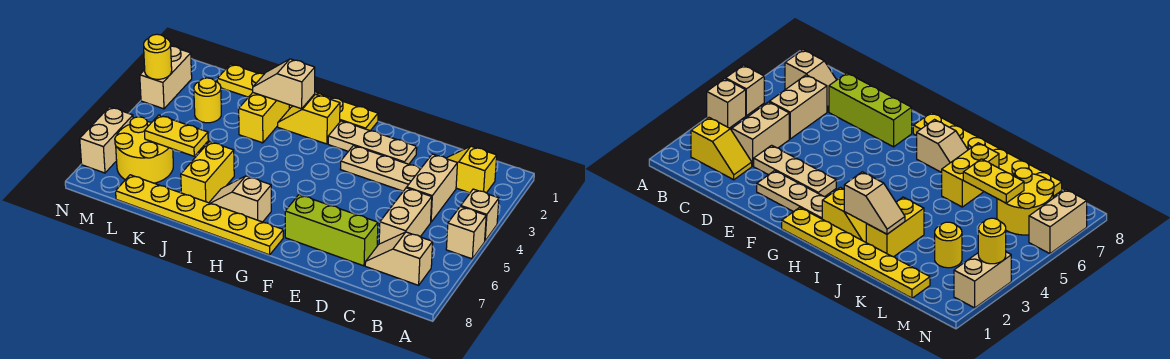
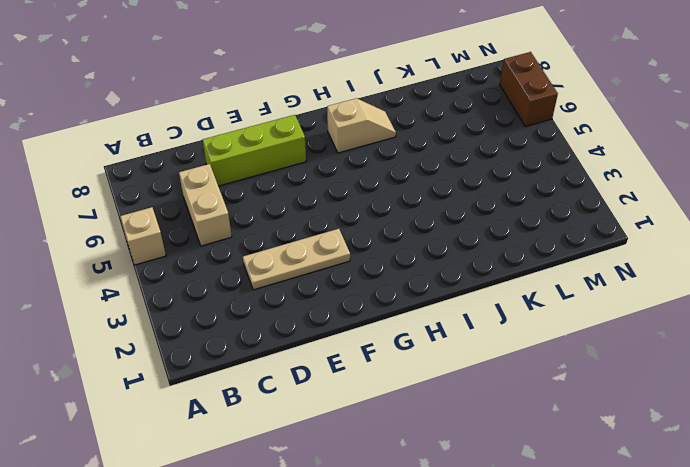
brown 1x2 brick [500,52,558,127] -> tan 1x2 brick [80,107,133,173]
none -> tan 1x1 brick [461,189,499,241]
none -> yellow 1x2 slope [446,146,497,193]
none -> tan 1x2 slope [365,232,433,285]

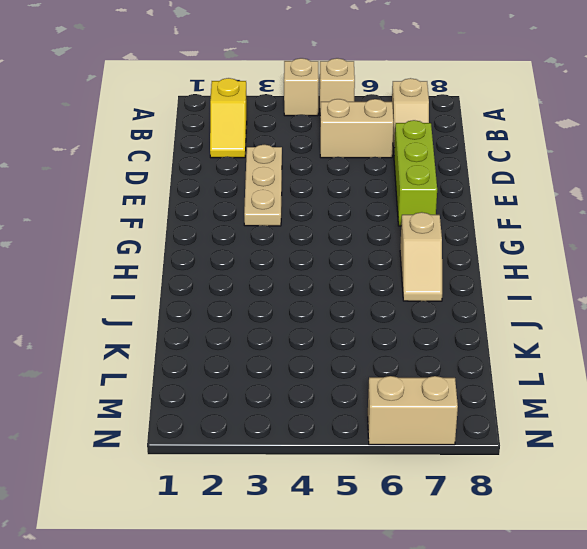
none -> tan 1x2 brick [407,154,457,222]
none -> tan 1x3 plate [328,121,417,164]
none -> yellow 1x6 plate [217,64,378,131]

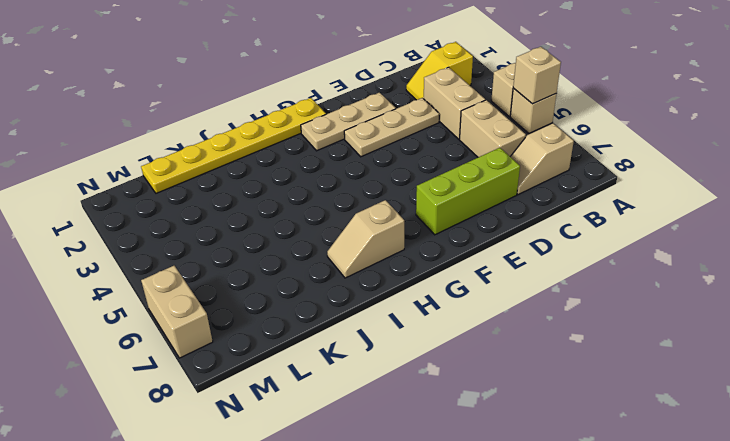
tan 1x1 brick [513,47,561,104] -> none
none -> yellow 1x6 plate [116,175,283,255]
none -> yellow 1x2 slope [278,94,340,144]
none -> yellow 1x2 brick [239,93,289,143]

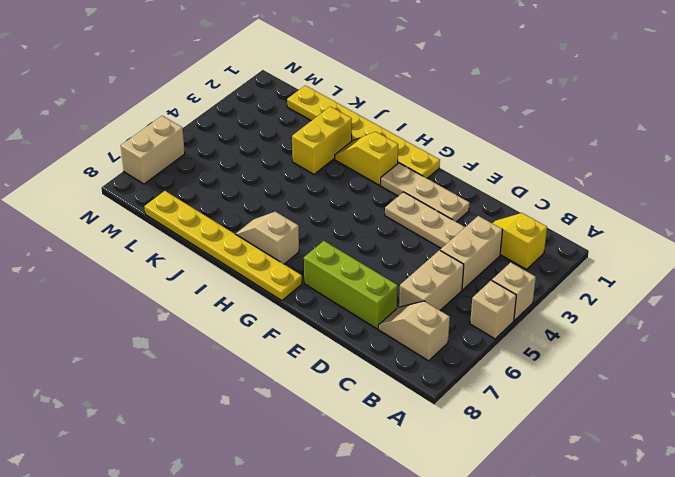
none -> yellow 1x2 brick [181,142,234,203]
none -> yellow 1x1 round brick [194,78,221,123]
none -> yellow 2x2 round brick [115,117,173,183]

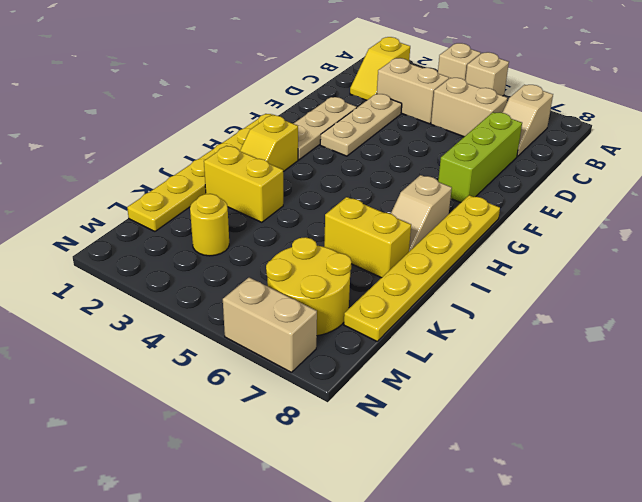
none -> tan 1x2 brick [140,46,192,109]
none -> tan 1x2 slope [253,59,315,109]
none -> yellow 1x2 plate [144,115,208,156]

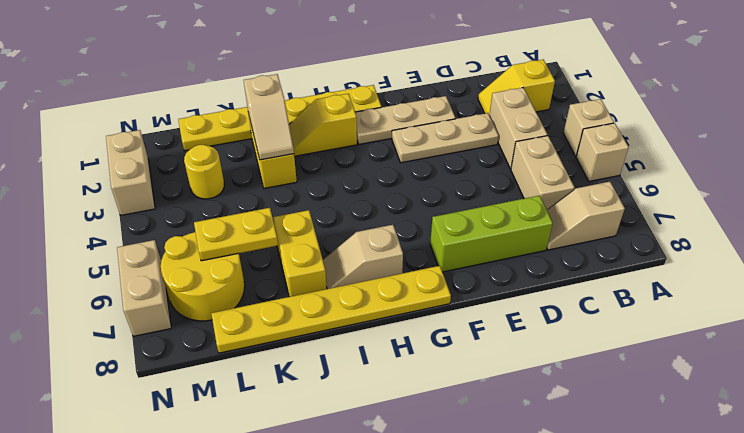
tan 1x2 slope [244,74,294,160] -> tan 1x2 slope turned to [253,59,315,109]
none -> yellow 1x1 round brick [144,34,172,79]

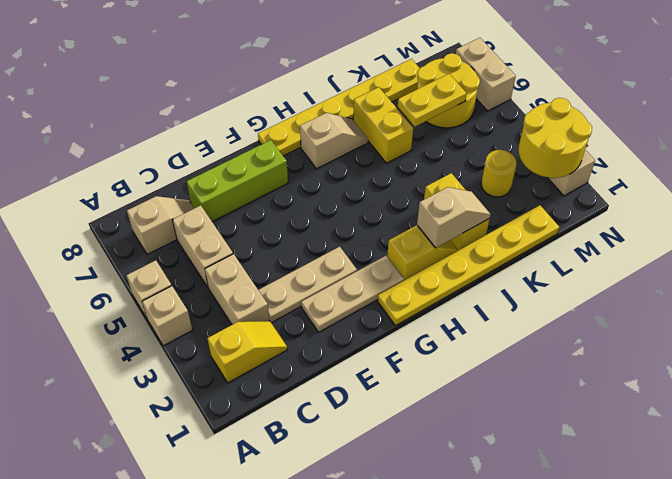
yellow 2x2 round brick [518,98,592,178] -> yellow 1x1 round brick [144,34,172,79]

